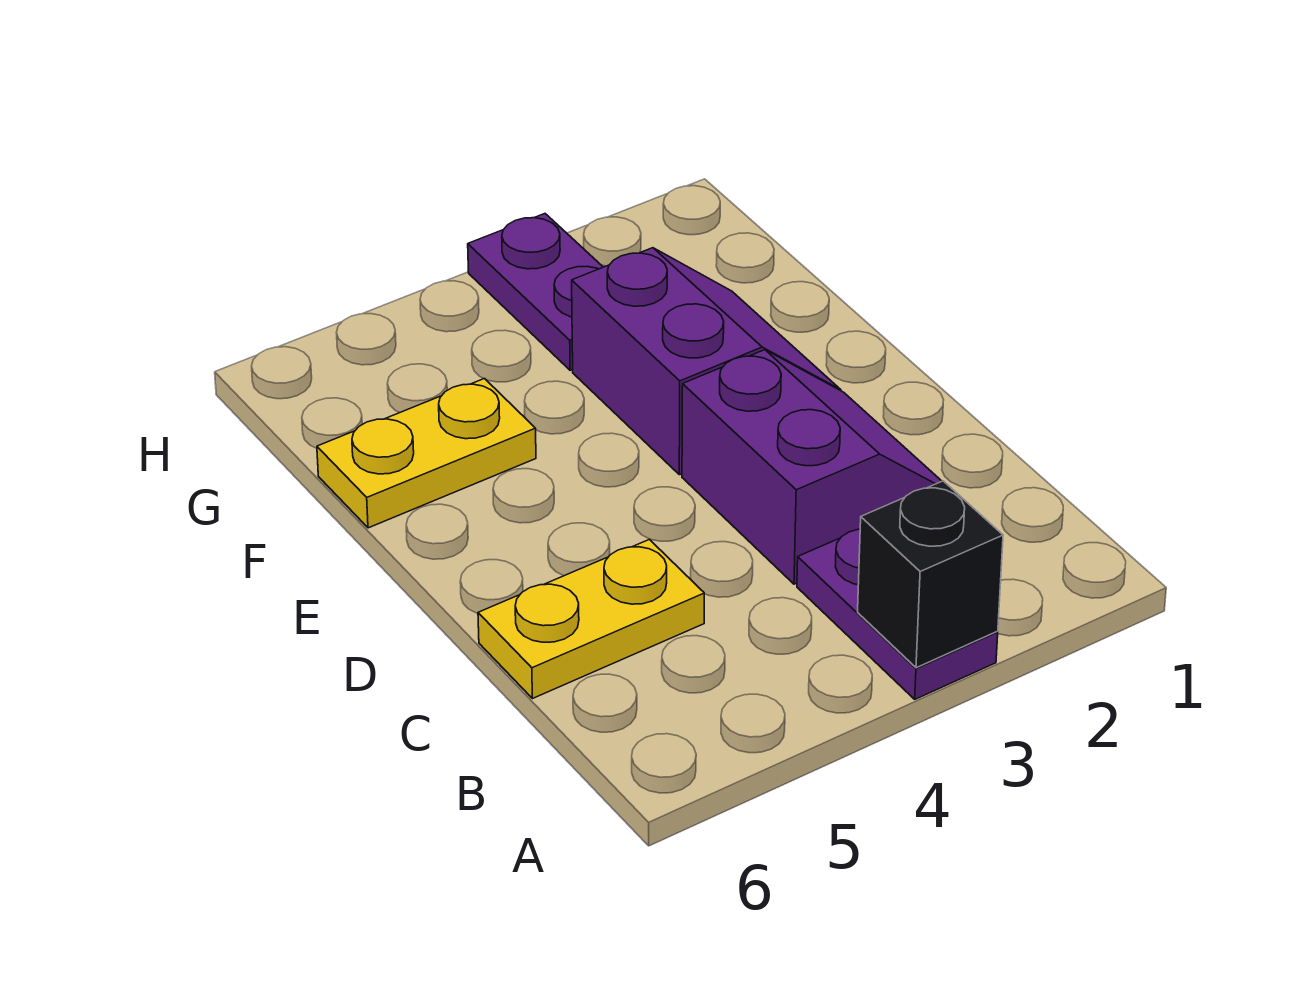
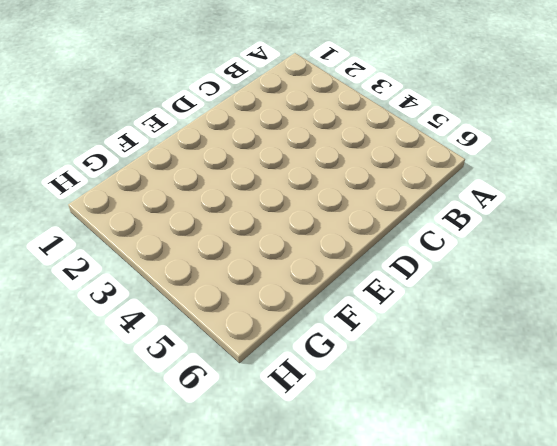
none -> purple 1x2 plate [797,529,998,699]
none -> purple 2x2 slope [682,350,942,584]

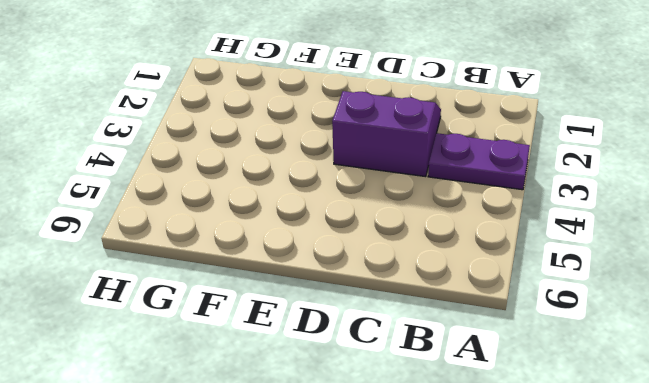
none -> yellow 1x2 plate [478,540,704,699]
none -> purple 2x2 slope [572,248,841,475]

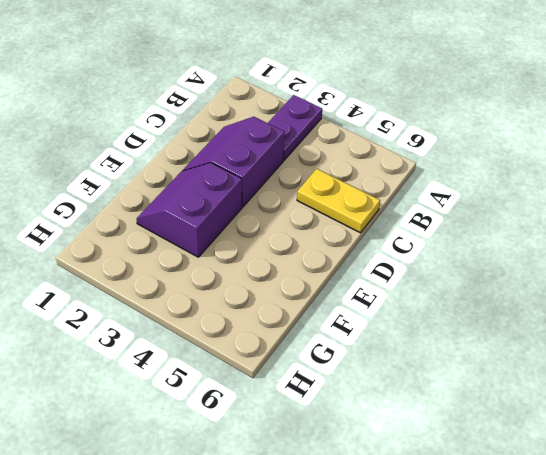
none -> yellow 1x2 plate [317,379,536,528]
none -> purple 1x2 plate [468,214,603,370]

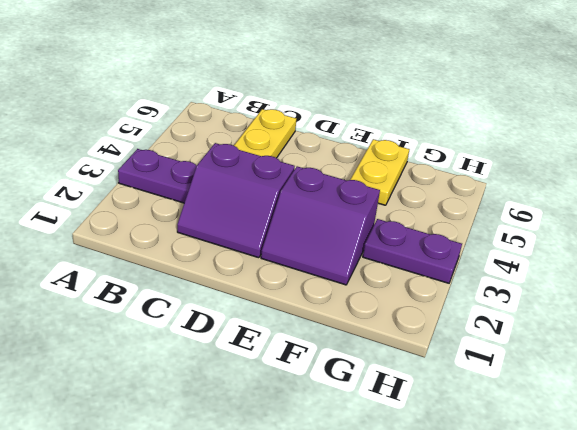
none -> black 1x1 brick [858,481,1003,668]

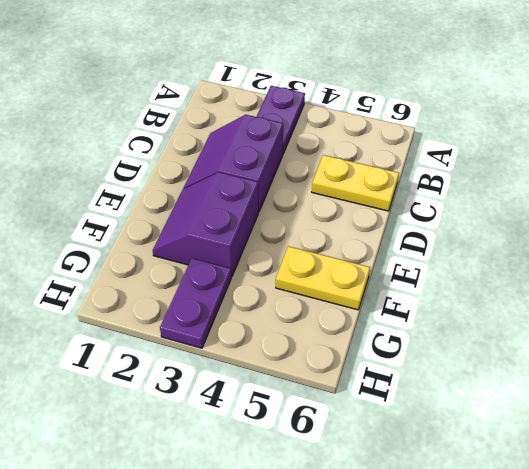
none -> black 1x1 brick [858,481,1003,668]

